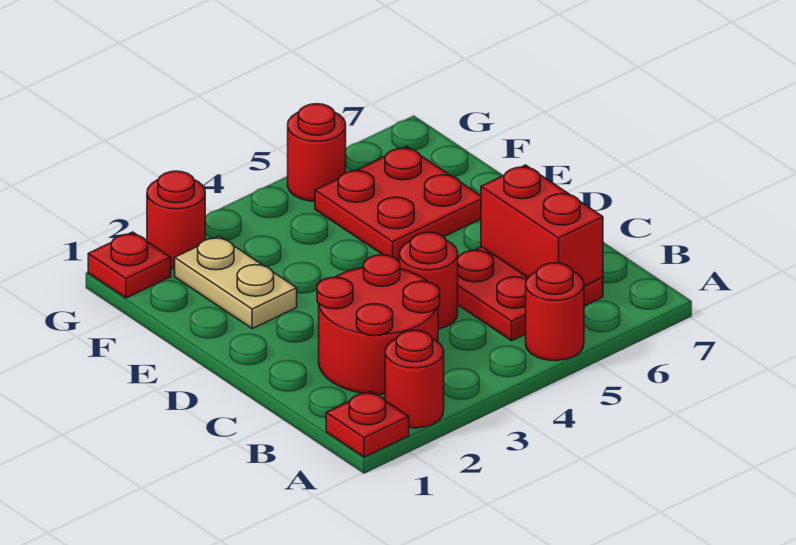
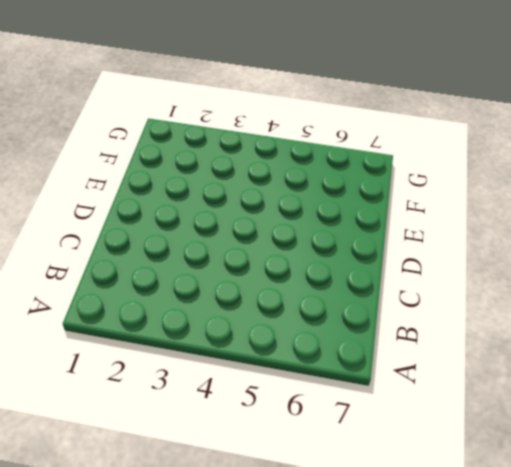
none -> red 1x1 plate [326,391,409,457]
none -> red 1x1 round brick [385,330,444,428]
none -> red 1x1 round brick [526,263,584,361]

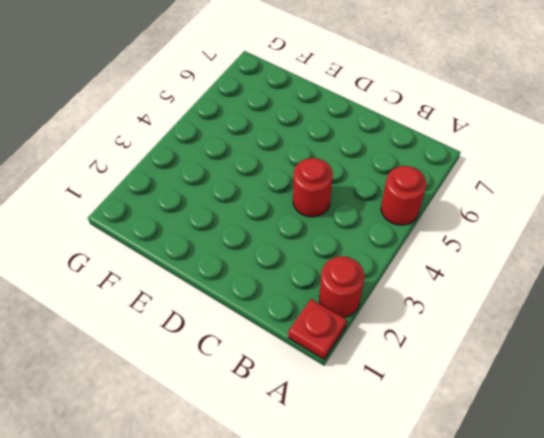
none -> red 2x2 round brick [317,255,440,394]
none -> red 2x2 plate [458,247,603,341]
none -> tan 1x2 plate [175,236,297,329]

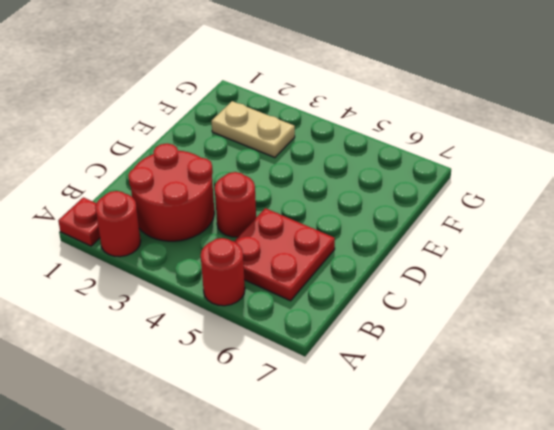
tan 1x2 plate [211,101,295,158] -> tan 1x2 plate turned to [175,236,297,329]
none -> red 2x2 plate [315,146,481,259]
none -> red 1x1 plate [88,232,171,298]
none -> red 1x1 round brick [147,171,205,269]

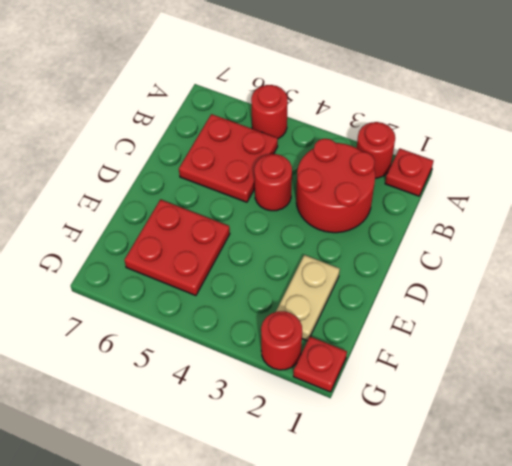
none -> red 1x1 round brick [288,104,346,201]
none -> red 1x2 brick [481,165,603,286]

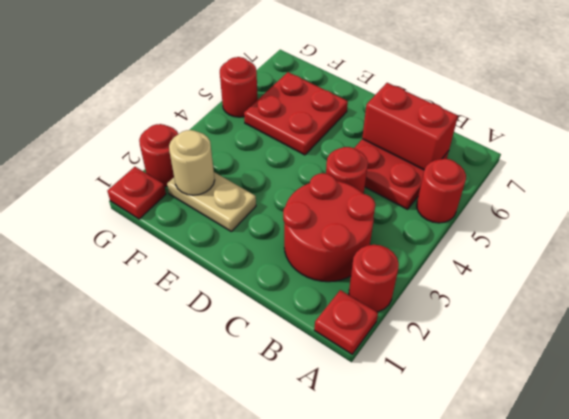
tan 1x1 round brick [169,130,215,195] -> none

